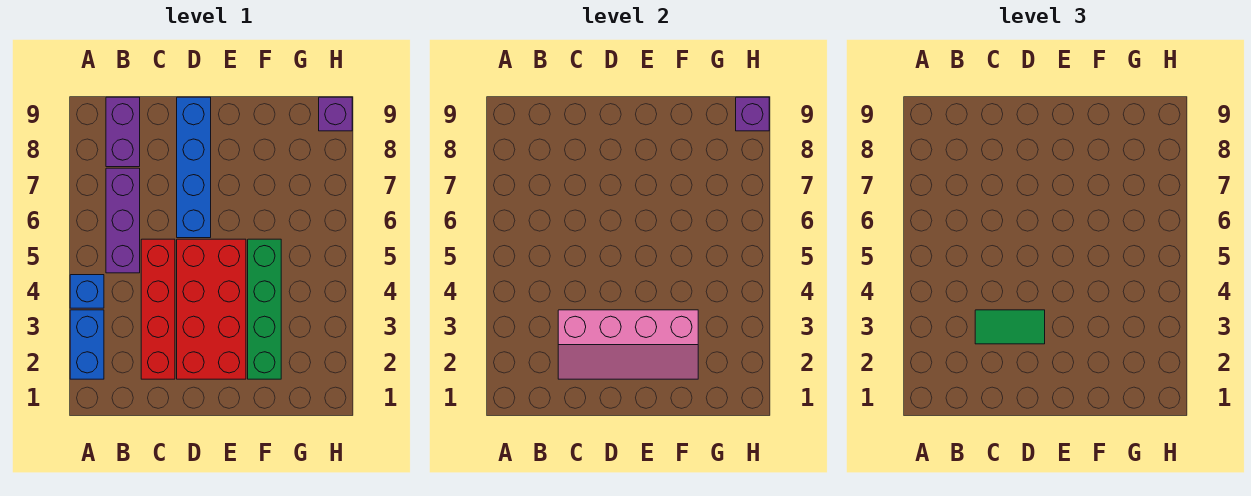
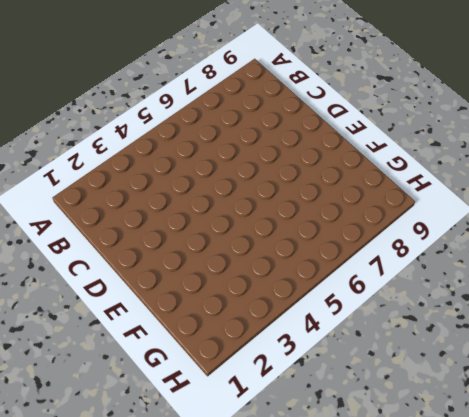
none -> blue 1x2 brick [70,310,104,379]
none -> blue 1x1 brick [70,275,104,308]
none -> purple 1x3 brick [106,168,140,273]

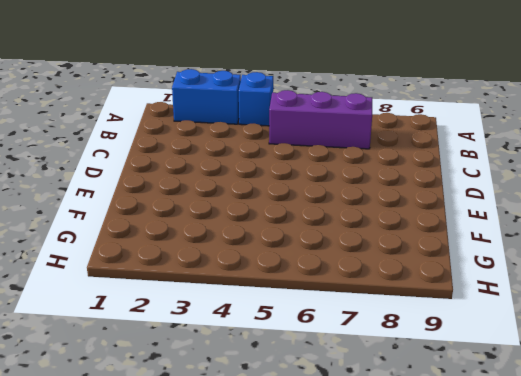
none -> purple 1x2 brick [106,97,140,167]
none -> red 1x4 brick [141,239,175,379]
none -> red 2x4 brick [177,239,246,379]

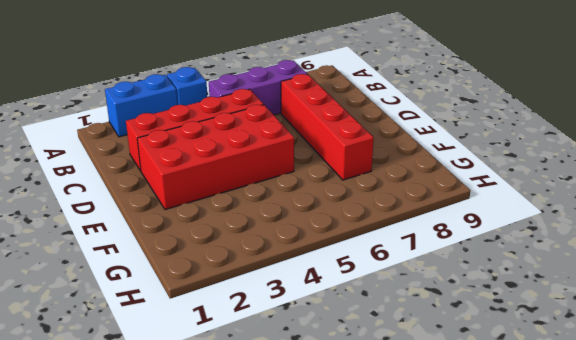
red 1x4 brick [281,74,374,180] -> blue 1x4 brick [177,97,211,238]
none -> purple 1x2 brick [106,97,140,167]
none -> green 1x4 brick [248,239,281,379]
none -> purple 1x1 brick [319,97,352,131]

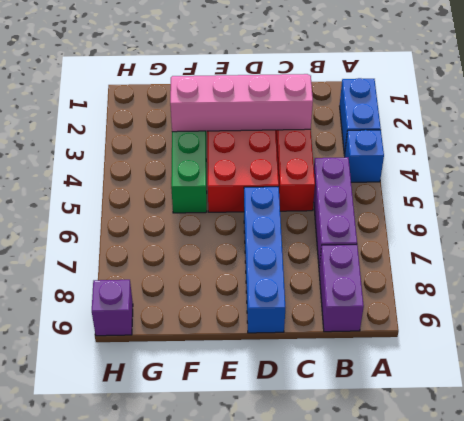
none -> purple 1x1 brick [736,97,769,131]
none -> green 1x2 tile [975,310,1045,344]

